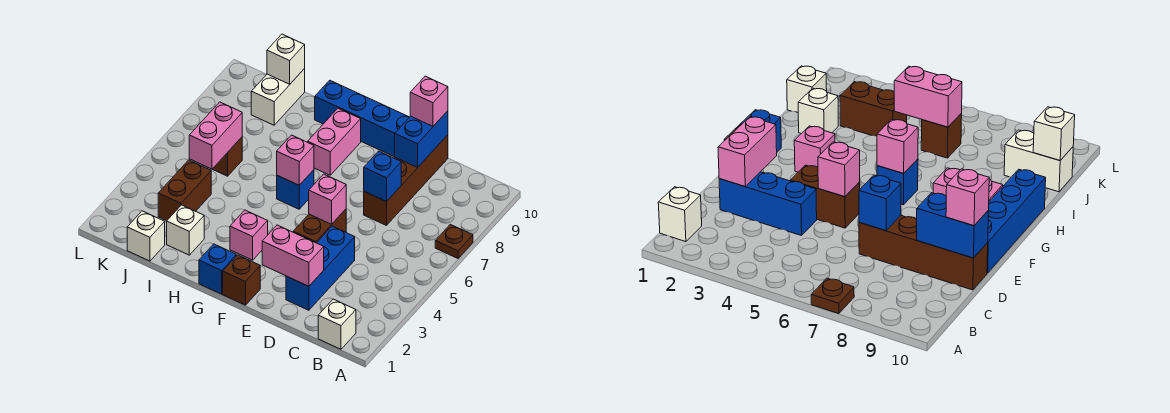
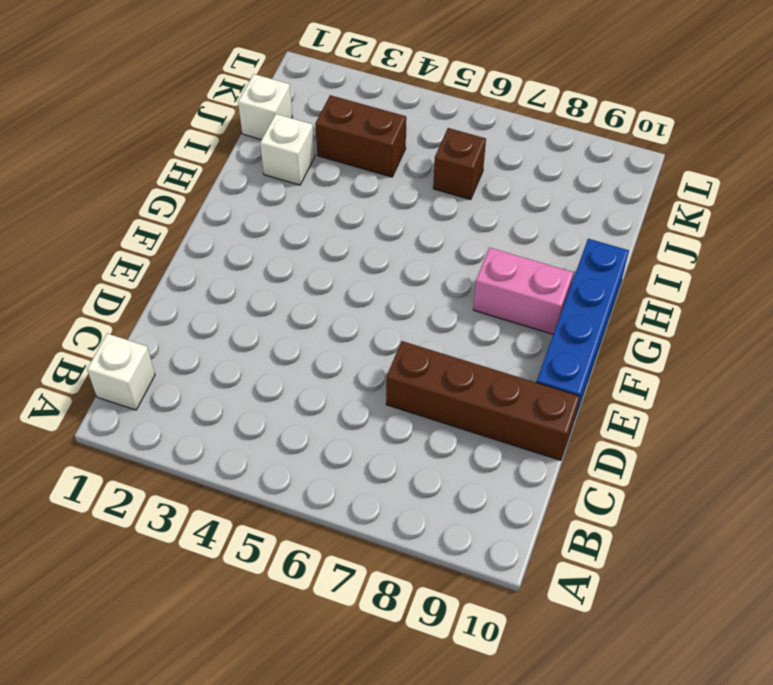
none -> brown 1x1 plate [435,224,473,258]
none -> blue 1x3 brick [286,226,355,310]
none -> brown 1x2 brick [293,209,346,243]

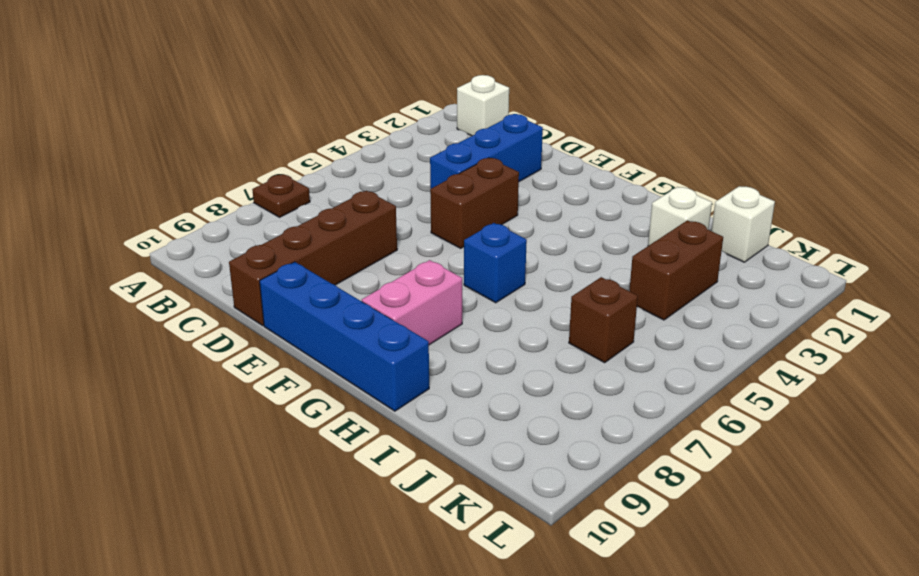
none -> brown 1x1 brick [223,255,260,305]
none -> blue 1x1 brick [199,244,236,294]
none -> pink 1x1 brick [230,210,268,260]

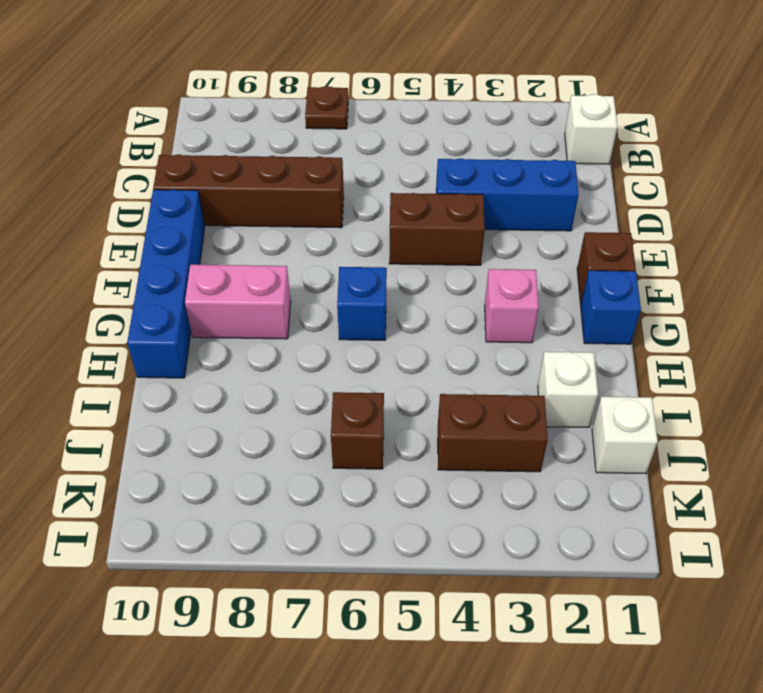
none -> white 1x2 brick [251,69,305,125]
none -> pink 1x2 brick [262,225,324,286]
none -> blue 1x1 brick [364,151,401,202]

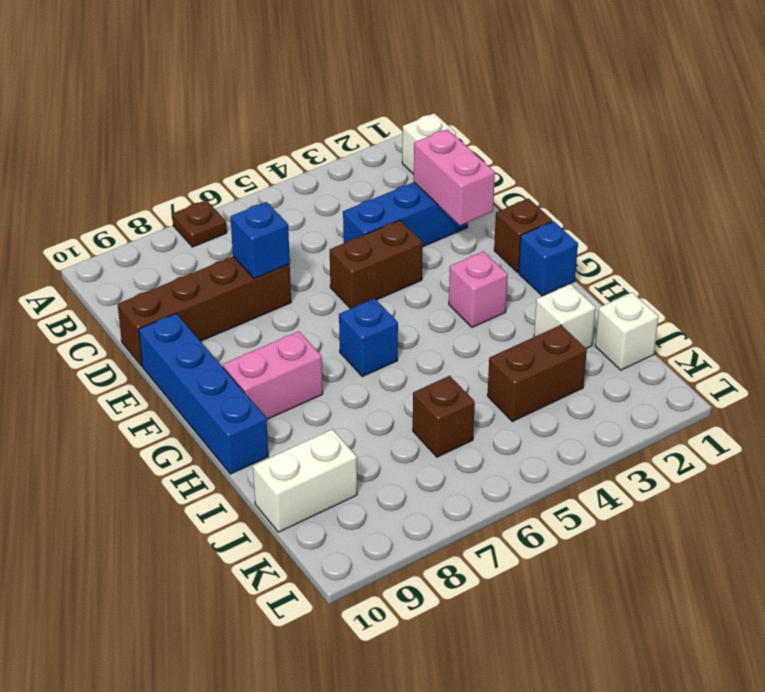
none -> blue 1x2 brick [395,111,448,167]
none -> pink 1x1 brick [309,174,346,224]
none -> pink 1x1 brick [277,135,314,185]

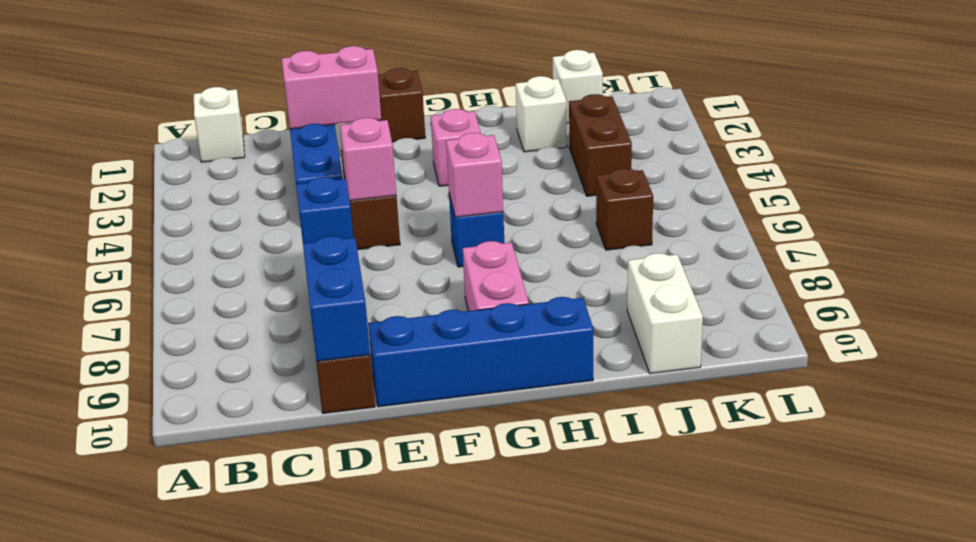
none -> brown 1x1 plate [435,224,473,258]
none -> blue 1x1 brick [199,244,236,294]
none -> pink 1x2 brick [189,102,242,169]

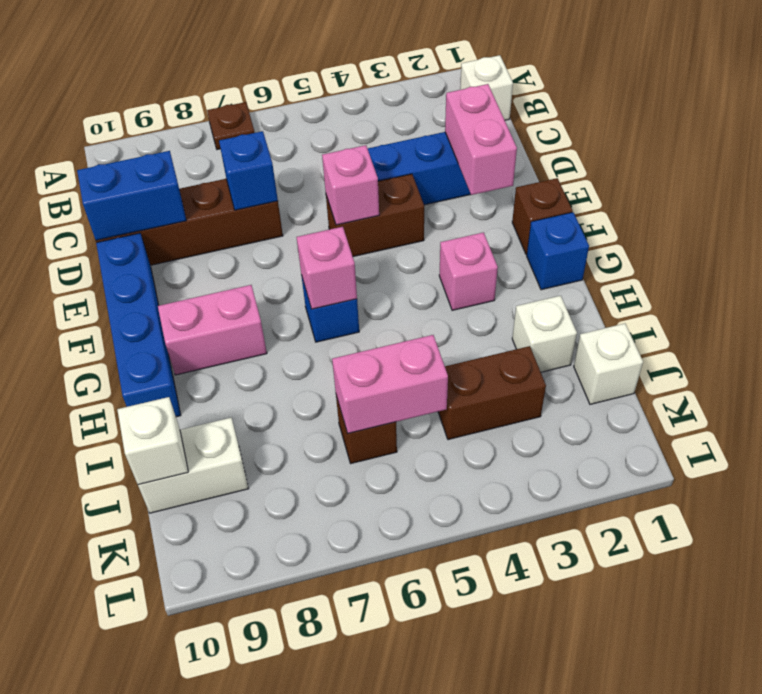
none -> pink 1x1 brick [410,76,448,126]

